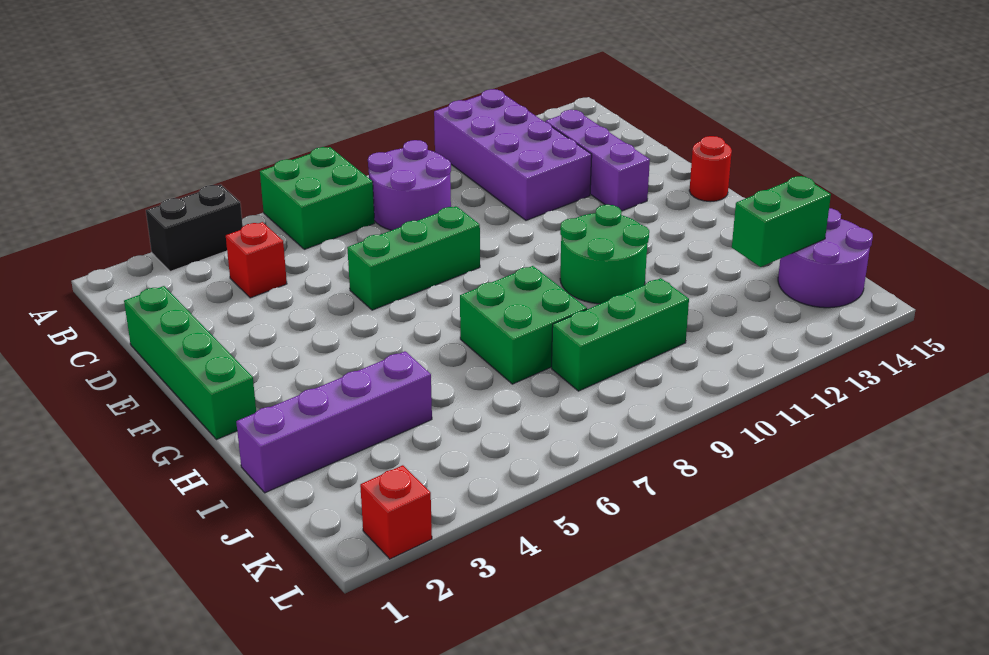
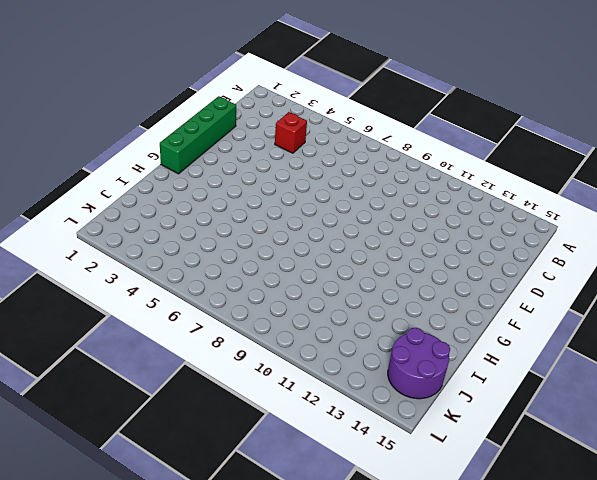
none -> black 1x2 brick [146,184,243,271]
none -> green 2x2 brick [260,147,375,249]
none -> purple 2x4 brick [434,89,592,220]

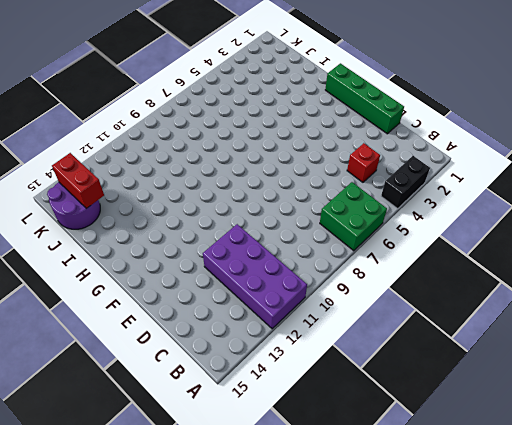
red 1x2 brick [52,153,104,209] -> green 1x2 brick [732,176,831,267]
none -> purple 2x2 round brick [368,140,451,230]
none -> purple 1x3 brick [545,110,650,211]
none -> green 1x3 brick [347,206,480,310]

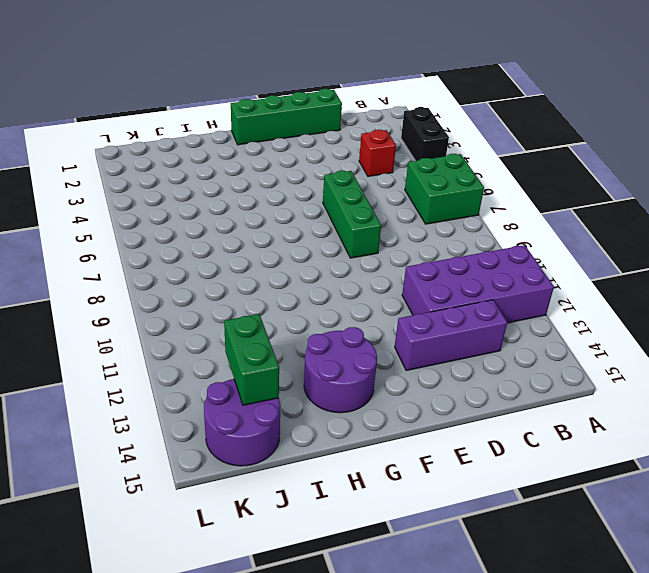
purple 2x2 round brick [304,327,377,413] -> purple 2x2 round brick moved to [368,140,451,230]
none -> red 1x1 round brick [689,136,732,202]
none -> green 2x2 round brick [560,205,649,304]
none -> green 2x2 brick [460,266,587,384]

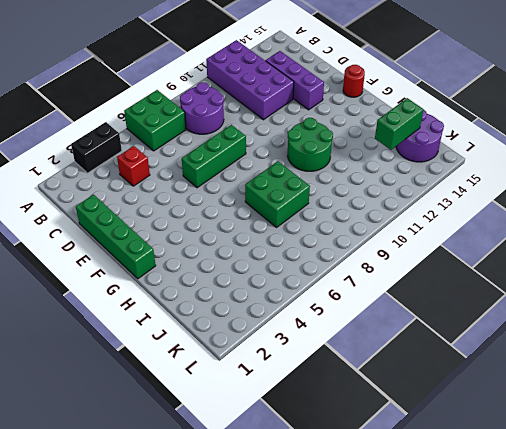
none -> purple 1x4 brick [236,351,432,493]
none -> green 1x3 brick [552,278,689,391]
none -> red 1x1 brick [360,465,432,559]

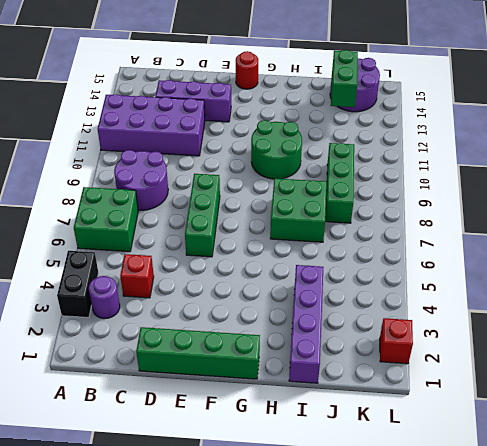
purple 1x1 round brick [89,276,120,319] -> none

